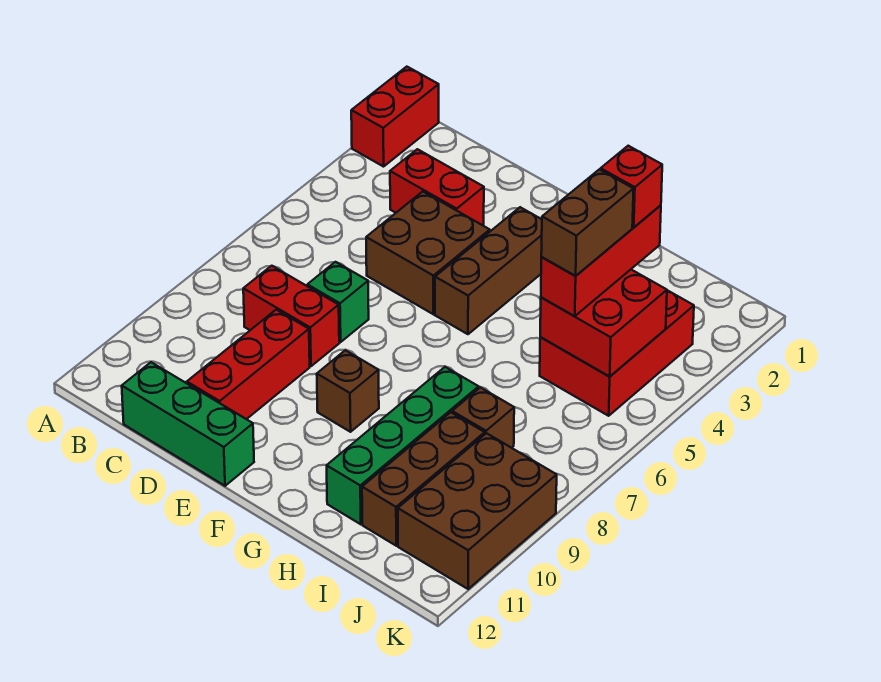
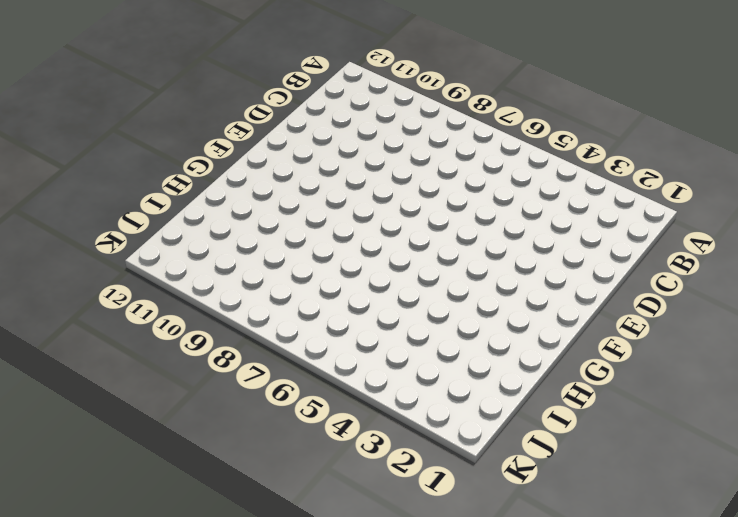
none -> red 1x2 brick [351,67,439,167]
none -> red 1x2 brick [390,149,484,226]
none -> red 1x2 brick [243,266,339,366]

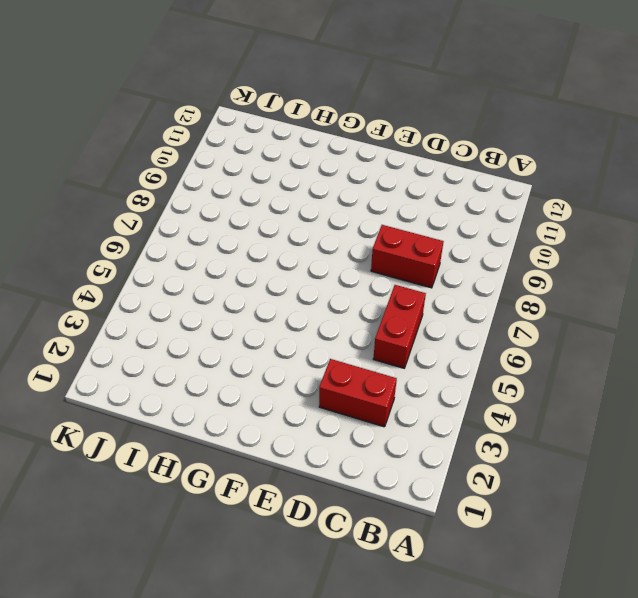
red 1x2 brick [373,285,426,368] -> red 1x2 brick moved to [351,67,439,167]
none -> green 1x3 brick [122,362,254,486]
none -> brown 2x2 brick [366,192,490,314]
none -> green 1x1 brick [307,262,369,342]

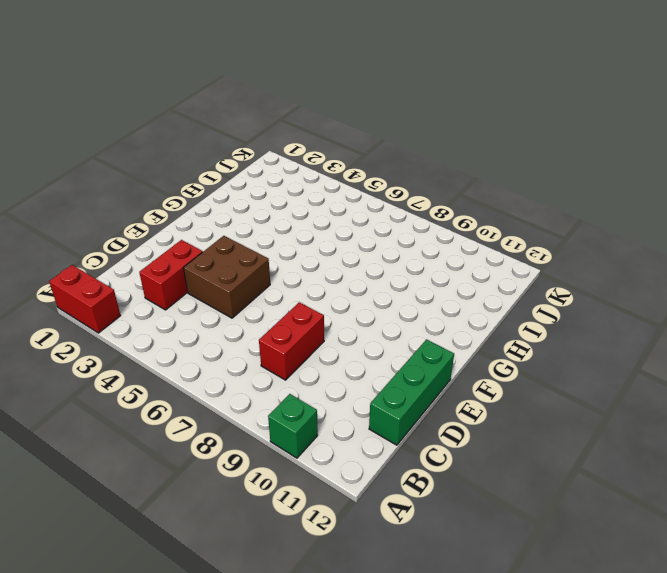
green 1x1 brick [268,394,318,458] -> green 1x1 brick moved to [307,262,369,342]
none -> red 1x3 brick [187,310,310,419]
none -> brown 1x3 brick [435,207,542,334]
none -> brown 1x1 brick [317,350,379,432]

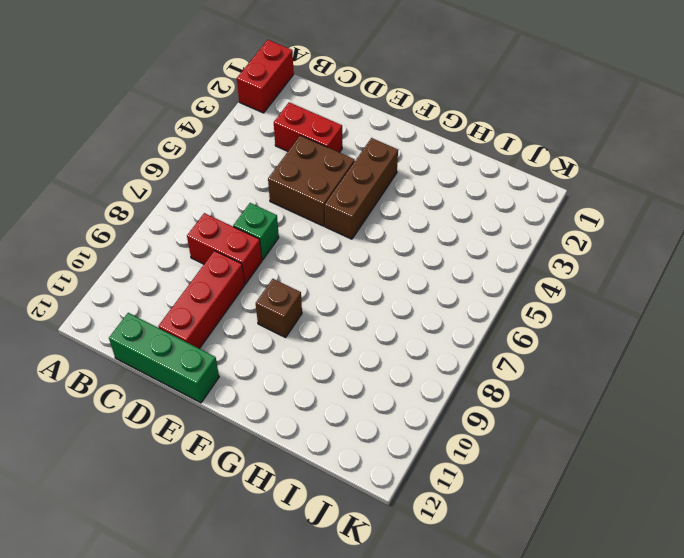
none -> green 1x4 brick [327,367,479,524]
none -> red 2x3 brick [540,290,694,416]
none -> brown 1x1 brick [452,388,514,448]

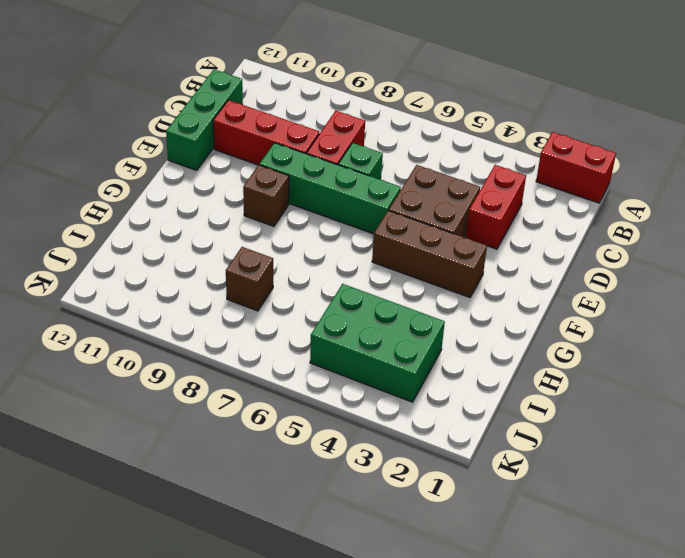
green 1x4 brick [259,143,401,234] -> green 1x4 brick moved to [327,367,479,524]
green 2x3 brick [310,284,445,402] -> red 2x3 brick [540,290,694,416]
none -> brown 1x3 brick [362,412,485,546]
none -> brown 2x3 brick [398,433,557,589]
none -> red 2x2 brick [540,270,667,376]

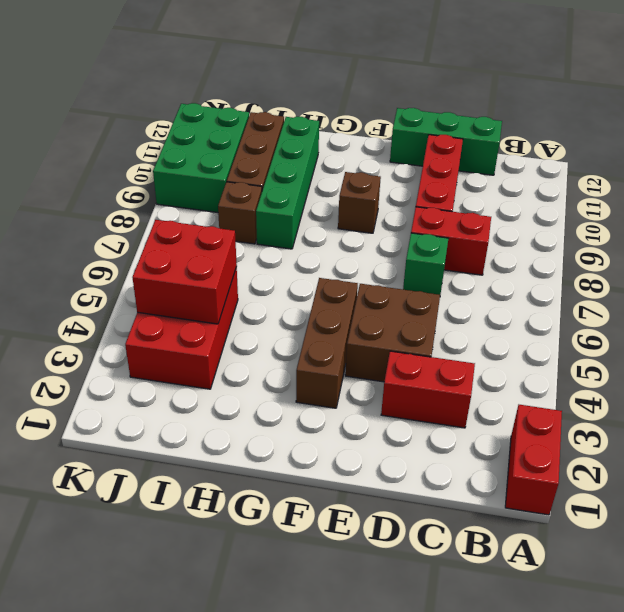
green 2x3 brick [153,103,249,212] -> brown 2x3 brick [398,433,557,589]
none -> red 1x3 brick [541,205,661,316]
none -> red 1x1 brick [601,146,662,227]
none -> brown 1x2 brick [541,170,634,276]

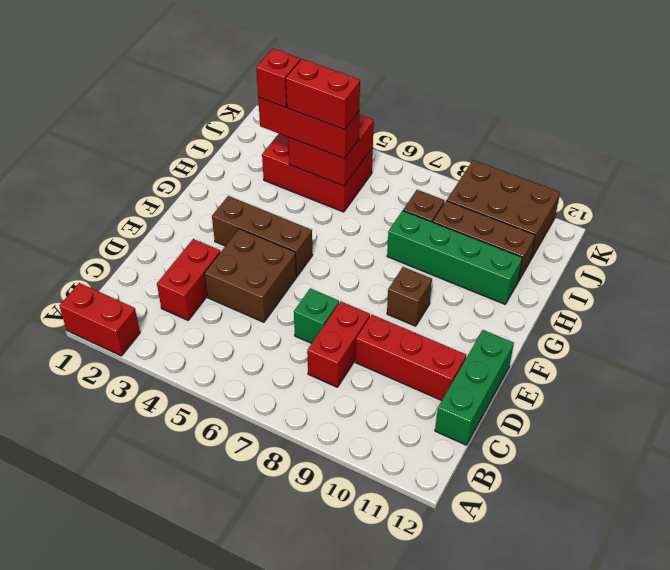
red 1x2 brick [286,59,360,130] -> brown 1x2 brick [541,170,634,276]

